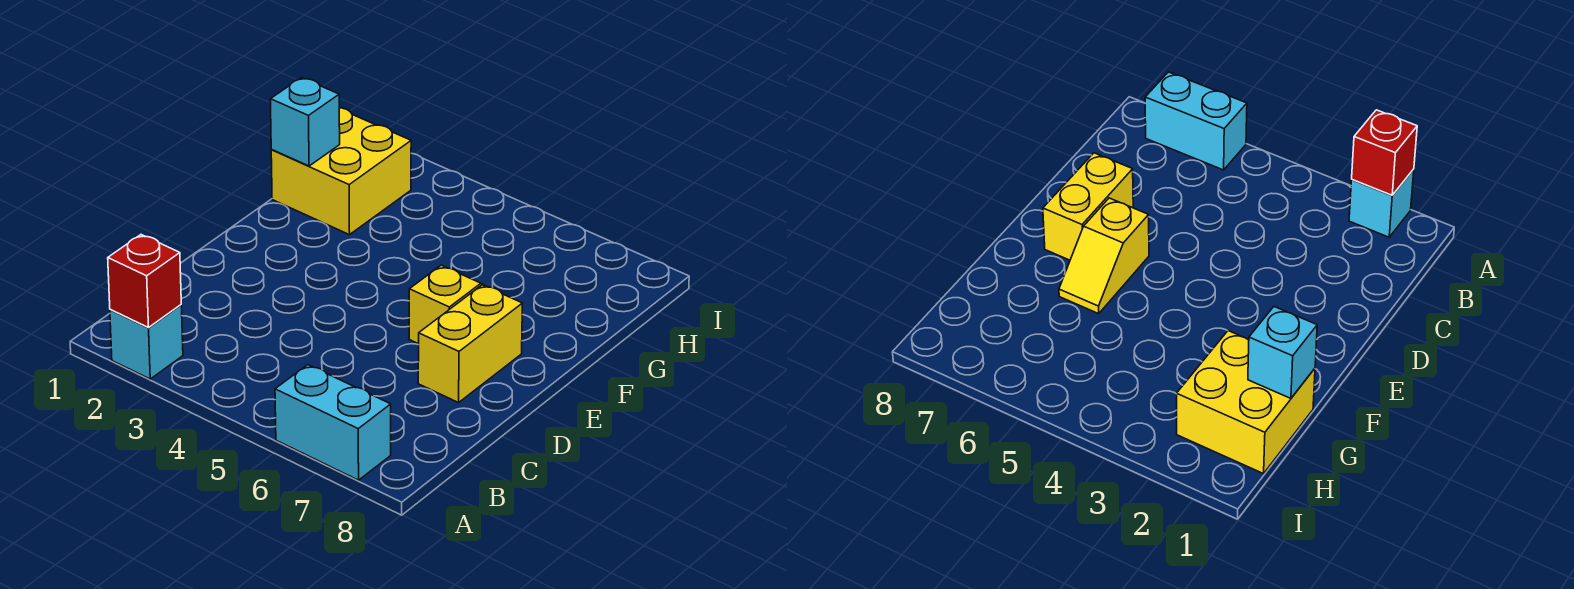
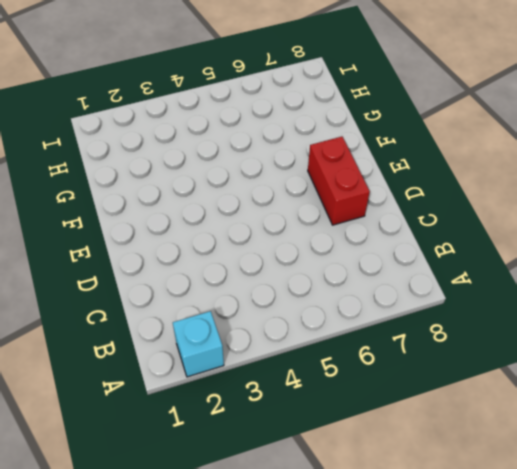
red 1x2 brick [308,137,370,225] -> yellow 1x2 brick [418,285,522,403]
none -> cyan 1x2 brick [275,365,391,480]
none -> yellow 1x2 slope [409,265,485,344]

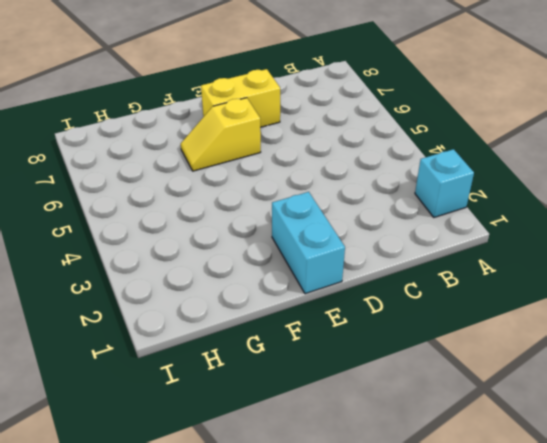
cyan 1x2 brick [272,192,345,294] -> cyan 1x2 brick moved to [275,365,391,480]
none -> yellow 2x2 brick [271,108,411,235]
none -> red 1x1 brick [108,235,181,328]

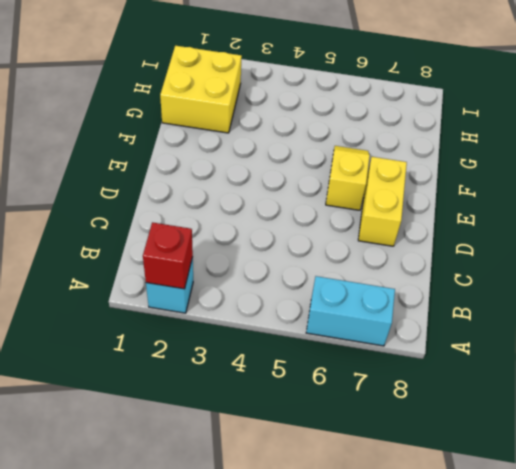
none -> cyan 1x1 brick [270,78,340,166]

